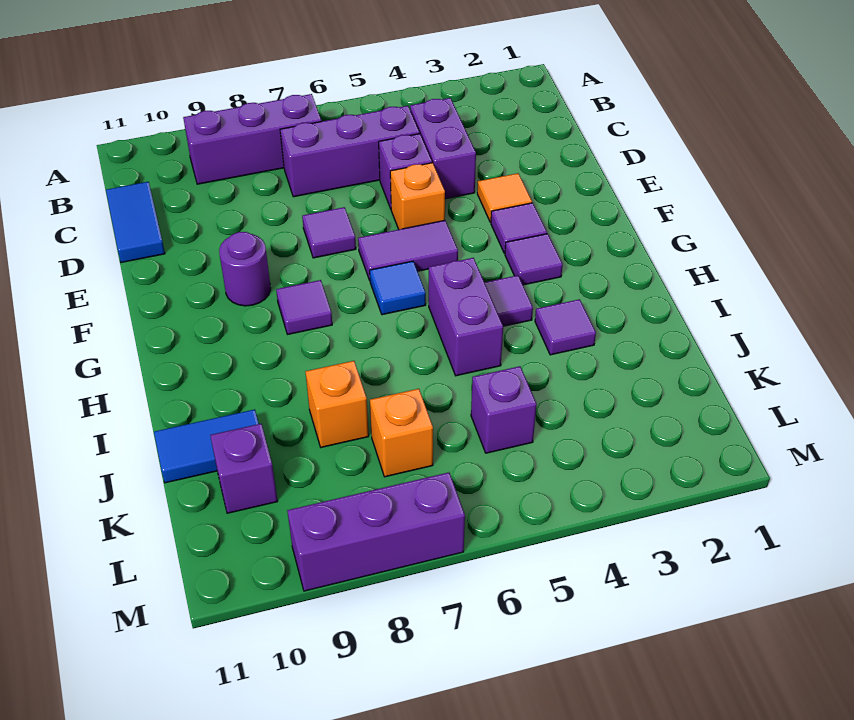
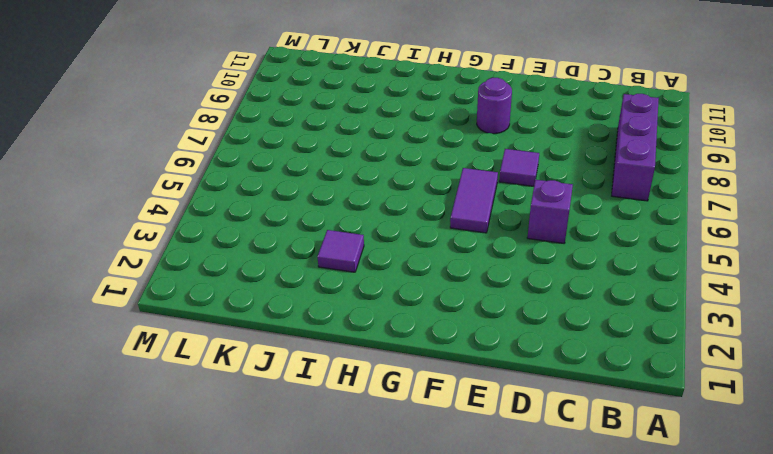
none -> purple 1x2 brick [410,98,476,199]
none -> purple 1x3 brick [280,106,420,197]
none -> blue 1x2 tile [106,182,165,263]

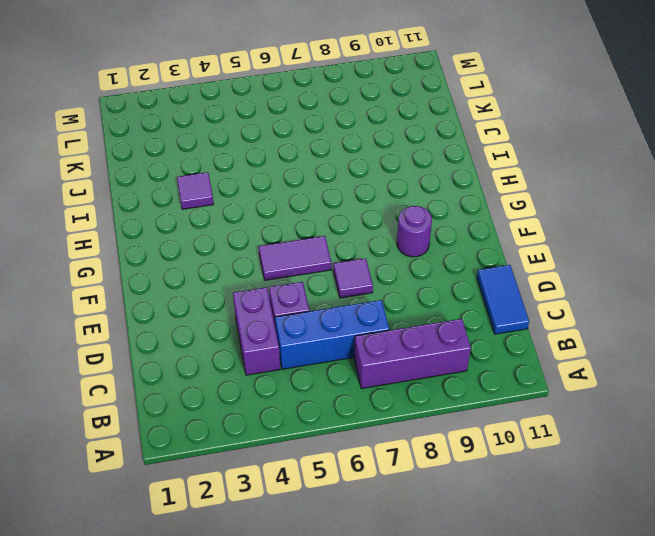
blue 1x3 brick [275,300,389,369] -> purple 1x3 brick [280,106,420,197]
none -> orange 1x1 tile [477,173,532,222]
none -> orange 1x1 brick [390,163,445,229]
none -> purple 1x1 tile [491,203,547,253]

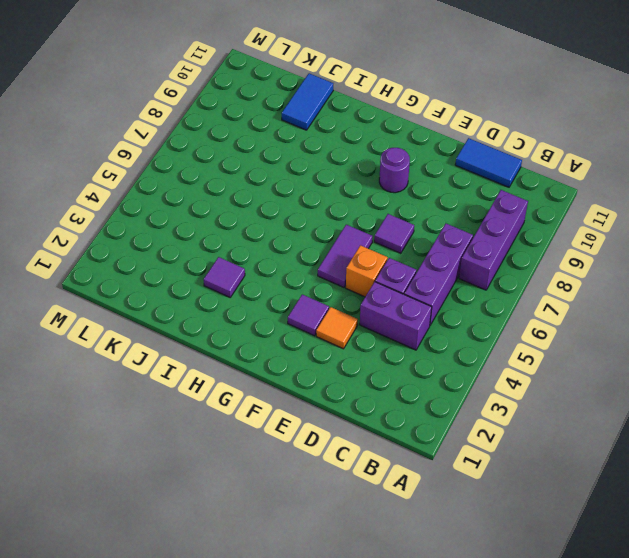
none -> purple 1x1 tile [505,234,563,285]
none -> blue 1x1 tile [370,261,426,315]
none -> purple 1x1 tile [276,280,332,334]

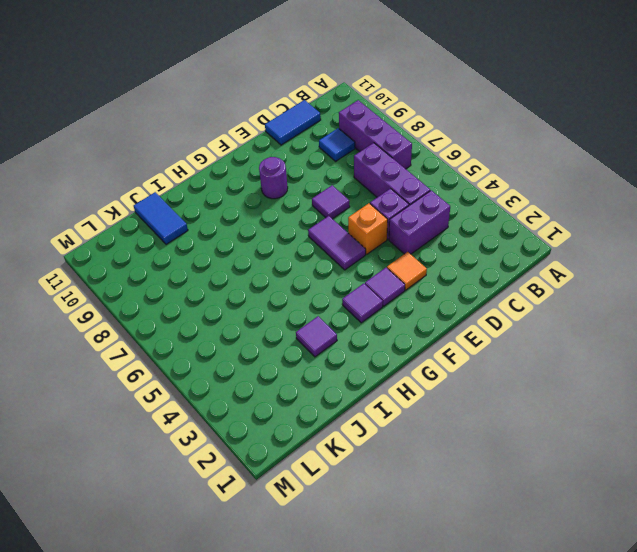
blue 1x1 tile [319,128,355,161] -> blue 1x1 tile moved to [370,261,426,315]
none -> purple 1x1 tile [276,280,332,334]
none -> purple 1x1 tile [484,275,533,326]
none -> purple 1x2 brick [429,258,503,376]

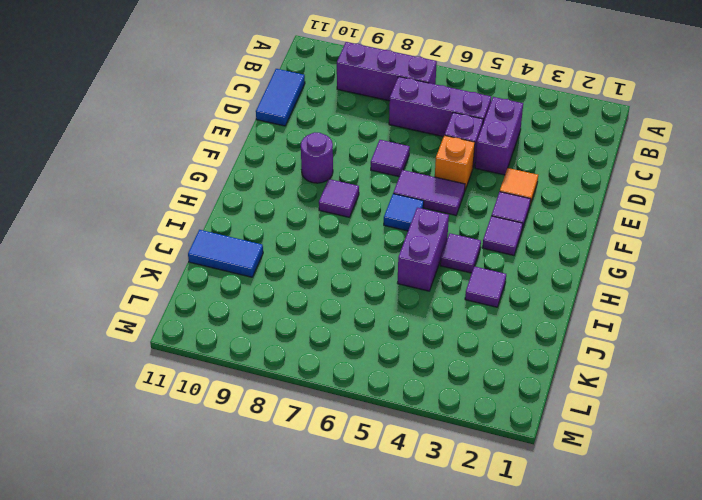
none -> orange 1x1 brick [305,361,369,447]
none -> purple 1x1 brick [471,366,537,453]
none -> orange 1x1 brick [370,389,433,477]

